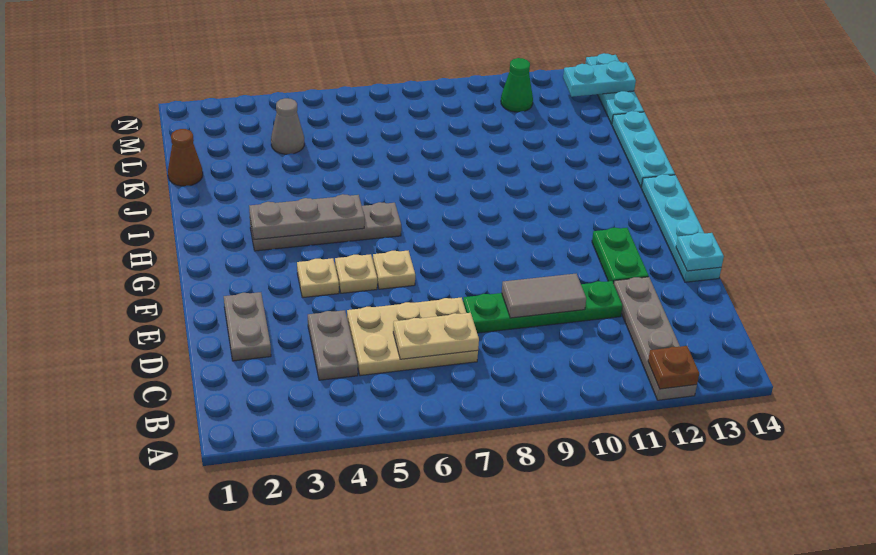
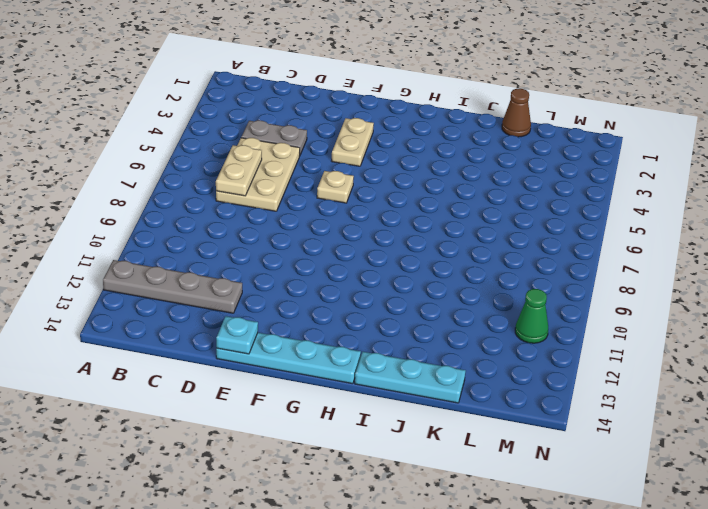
tan 1x2 plate [332,118,374,166] -> tan 1x1 plate [297,258,339,298]
none -> grey 1x2 plate [224,292,271,361]
none -> green 1x4 plate [463,281,623,333]
none -> green 1x2 plate [592,228,649,283]

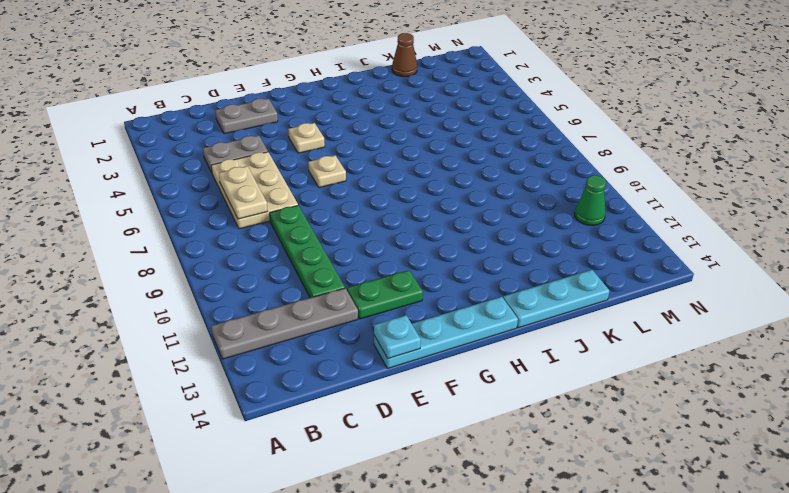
none -> tan 1x1 plate [335,254,377,293]
none -> grey 1x4 plate [250,202,401,251]
none -> grey 1x1 cone [271,98,304,154]

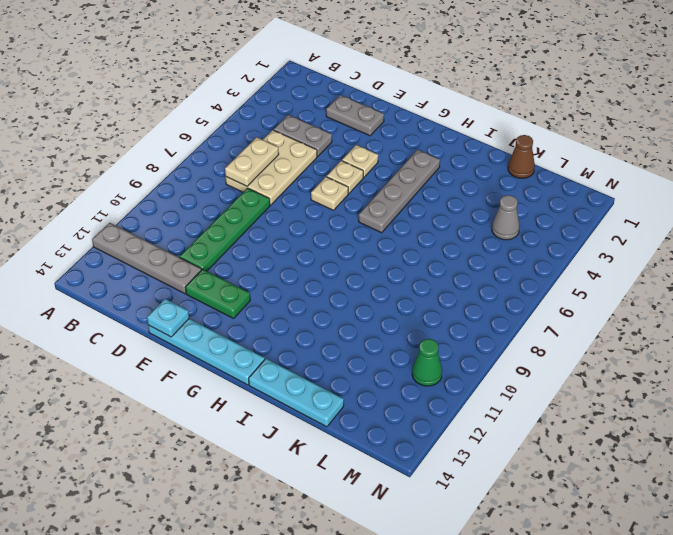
none -> cyan 1x3 plate [586,53,644,124]
none -> brown 1x1 plate [648,346,699,389]
none -> grey 1x2 tile [502,274,586,318]

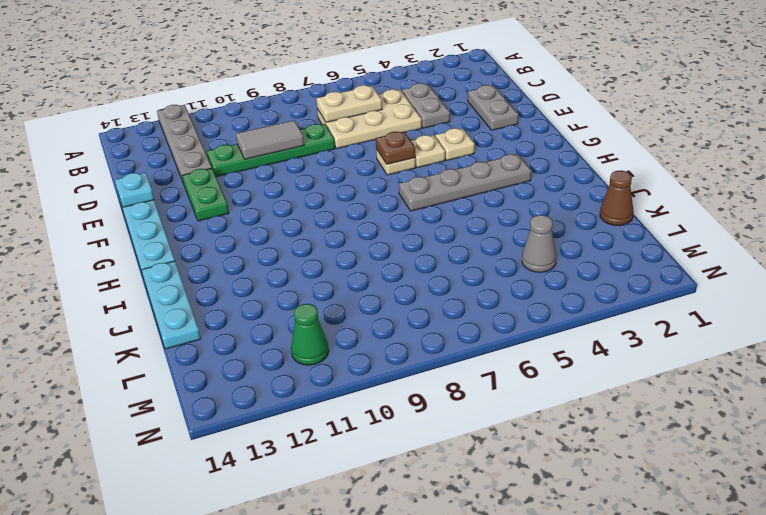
brown 1x1 plate [376,131,415,164] -> brown 1x1 plate moved to [648,346,699,389]
none -> cyan 1x3 plate [586,53,644,124]
none -> grey 1x3 plate [249,194,365,239]
none -> cyan 1x2 plate [563,61,636,97]

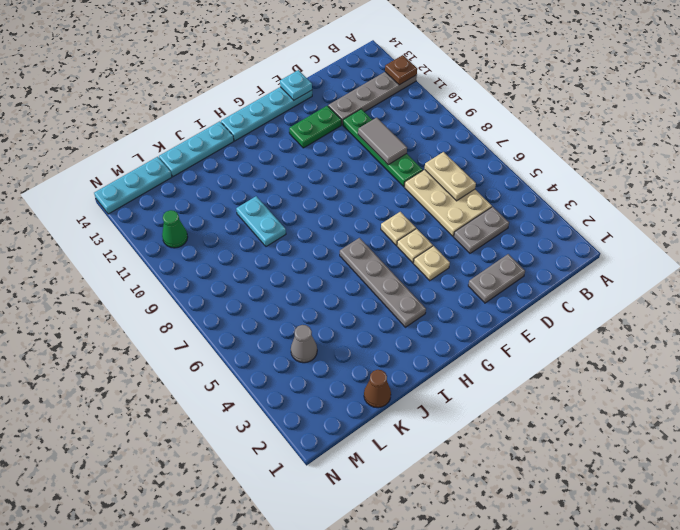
cyan 1x2 plate [236,196,286,247] -> cyan 1x2 plate moved to [563,61,636,97]
none -> grey 1x3 plate [249,194,365,239]

